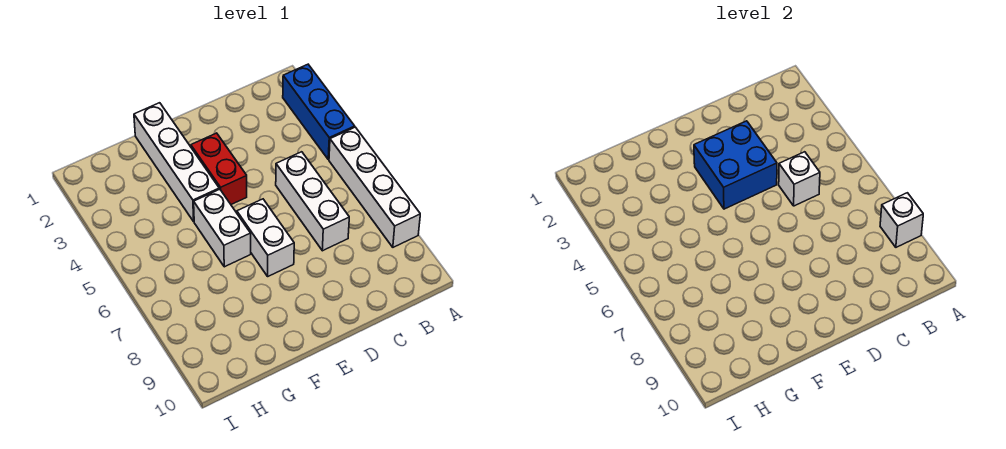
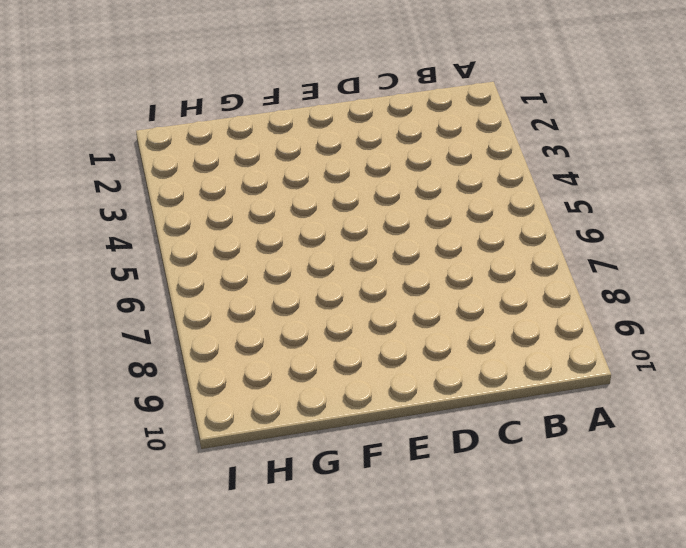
none -> blue 1x3 brick [283,64,355,160]
none -> white 1x4 brick [329,127,420,247]

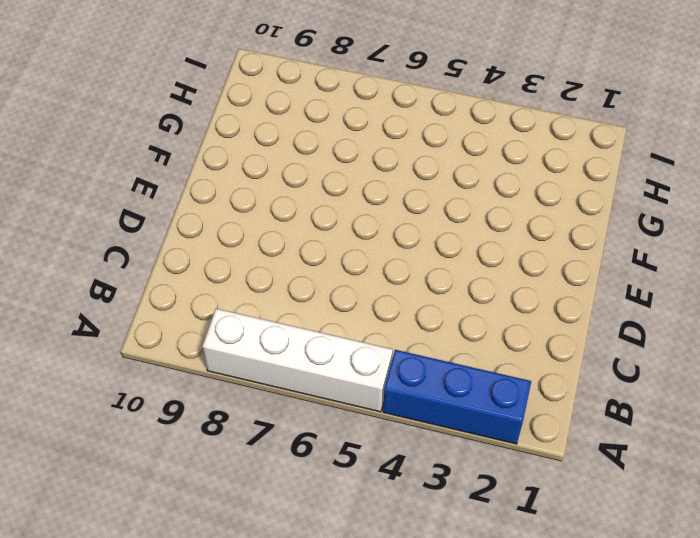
none -> white 1x3 brick [276,152,349,251]
none -> red 1x2 brick [191,133,247,204]

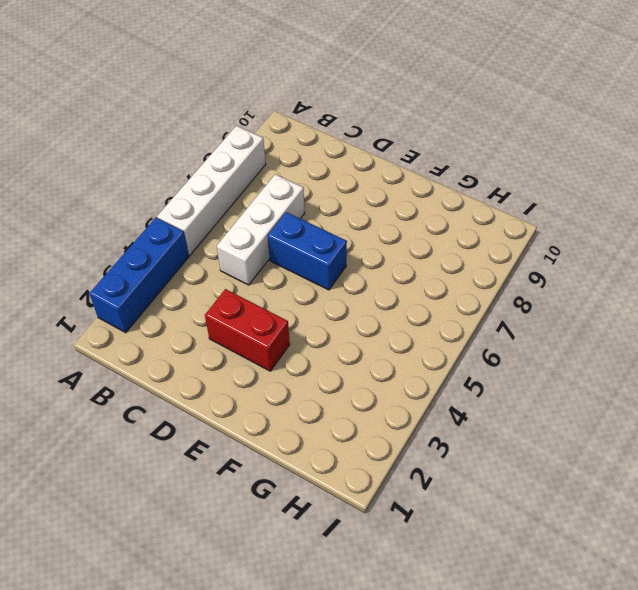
red 1x2 brick [205,289,290,371] -> red 1x2 brick turned to [191,133,247,204]
blue 1x2 brick [268,212,347,290] -> white 1x2 brick [237,199,294,276]
none -> white 1x4 brick [134,103,219,222]
none -> white 1x2 brick [194,189,251,267]

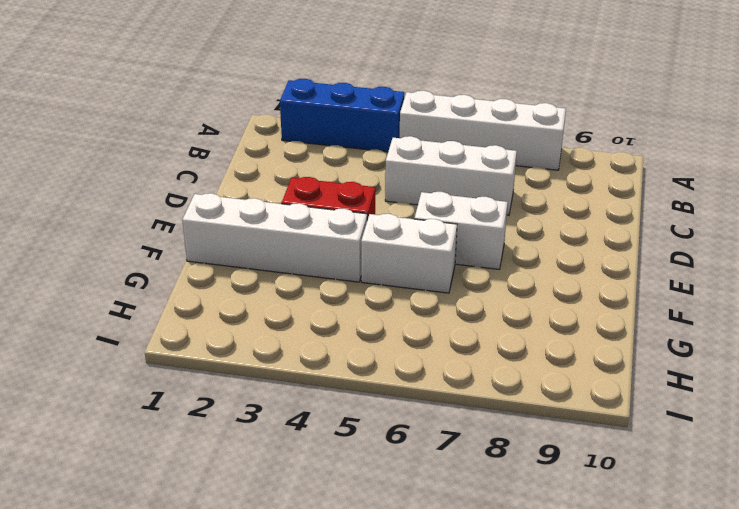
none -> white 1x1 brick [880,193,923,247]
none -> white 1x1 brick [779,152,820,206]

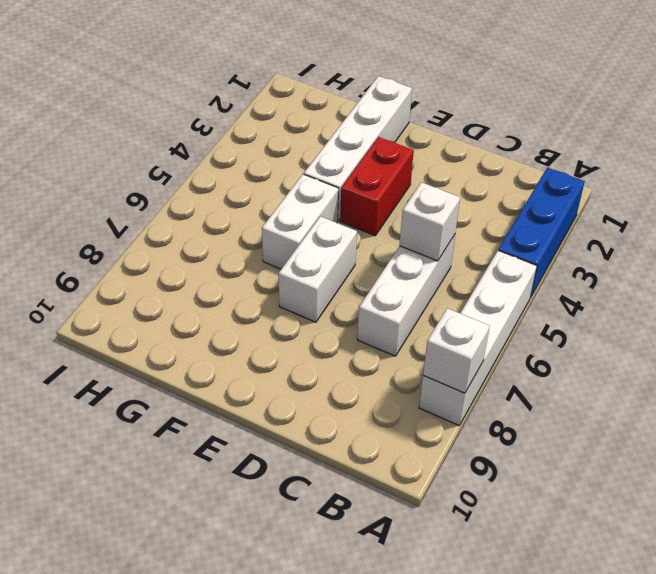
none -> blue 2x2 brick [694,121,777,209]

